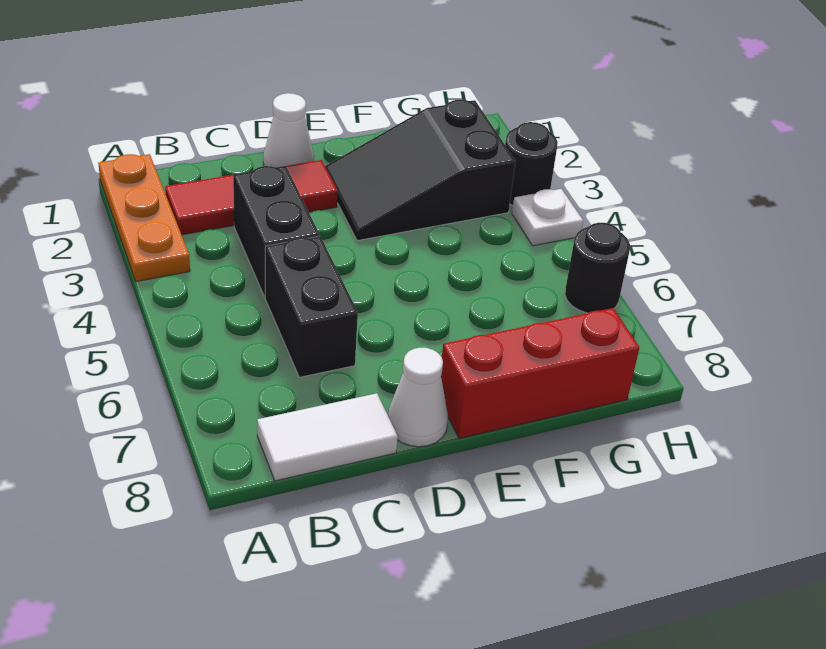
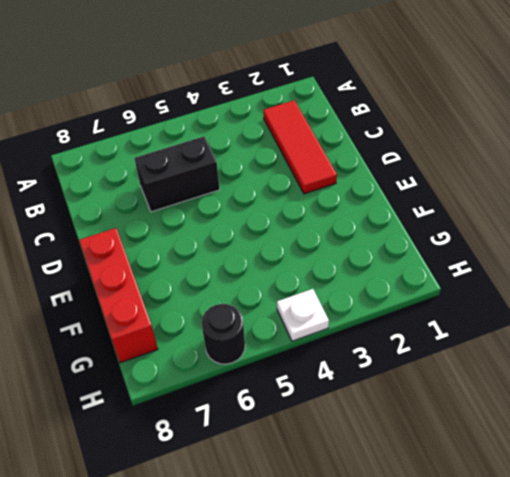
none -> orange 1x3 plate [98,154,190,282]
none -> white 1x2 tile [257,393,398,481]
none -> black 1x2 brick [233,166,320,297]

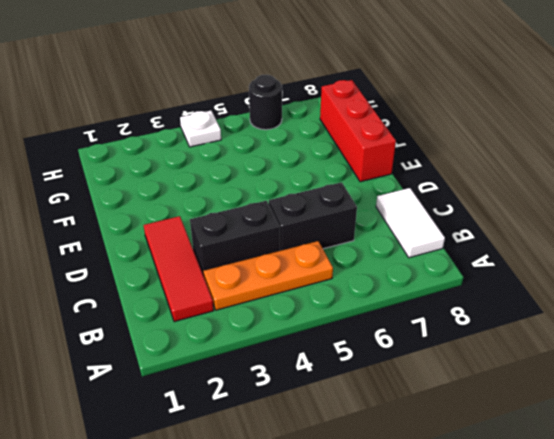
orange 1x3 plate [204,241,333,310] -> orange 1x3 plate moved to [98,154,190,282]
none -> white 1x1 cone [263,93,314,167]
none -> white 1x1 cone [388,348,448,447]
none -> black 2x3 slope [325,100,516,241]

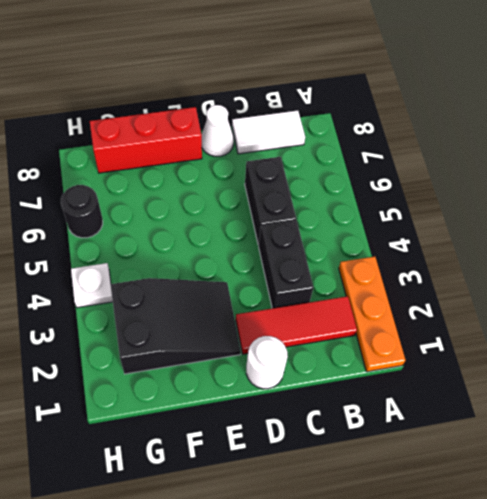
white 1x1 round brick [246,336,288,389] -> white 1x1 cone [263,93,314,167]
none -> black 1x1 round brick [505,122,558,205]

